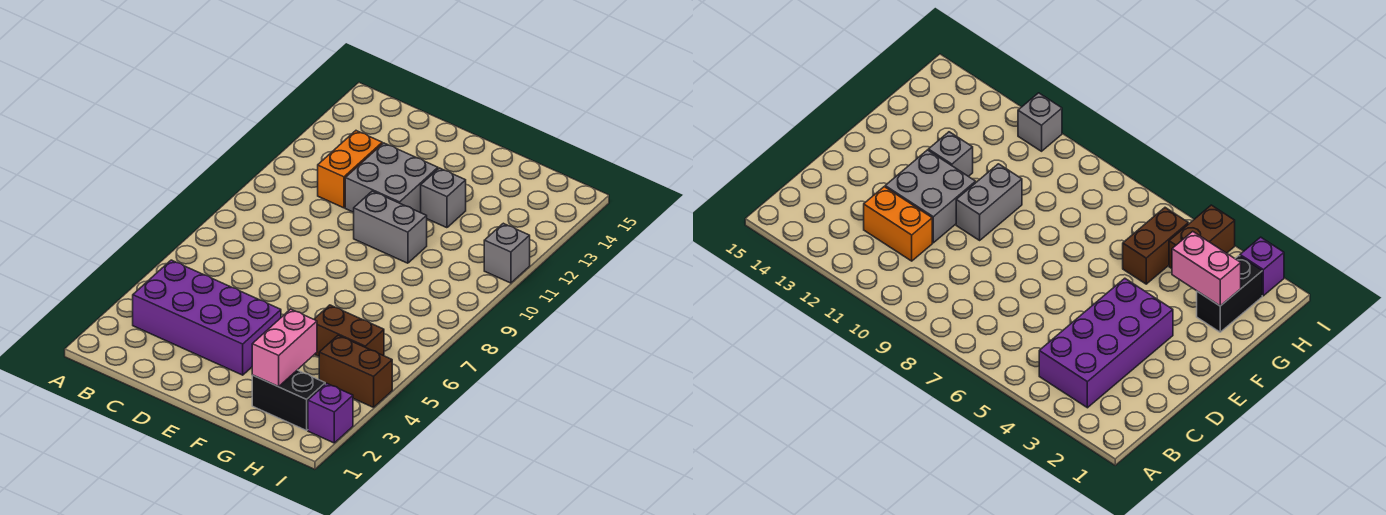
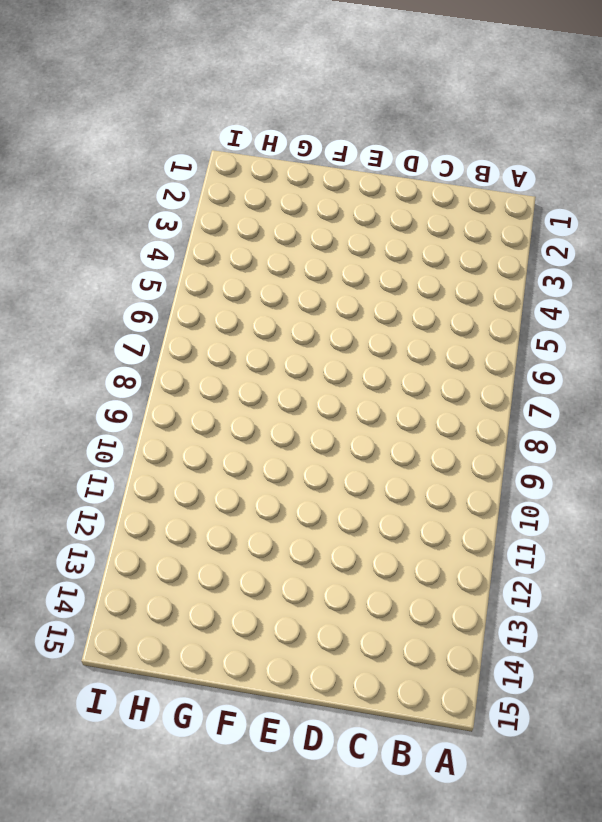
none -> purple 2x4 brick [133,260,281,375]
none -> orange 1x2 brick [318,131,382,208]

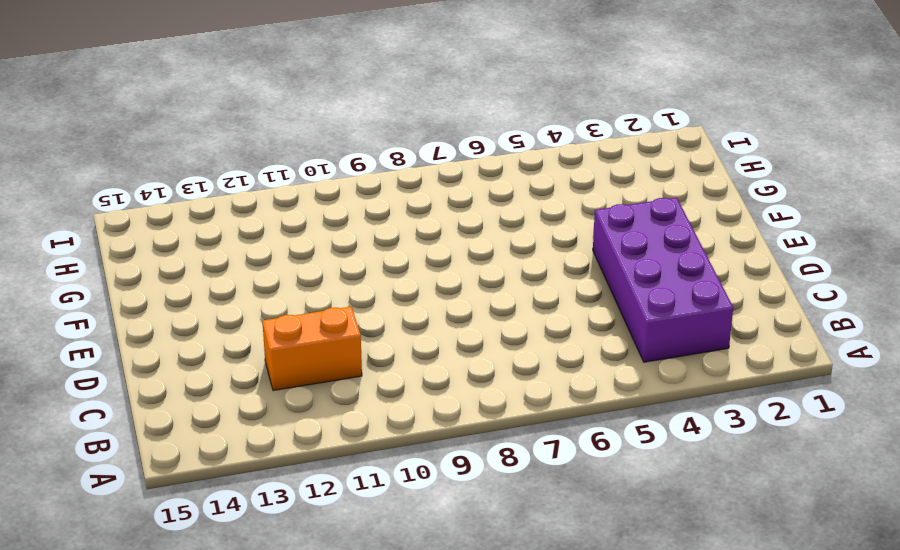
none -> grey 2x2 brick [345,143,438,213]
none -> grey 1x2 brick [354,191,427,263]

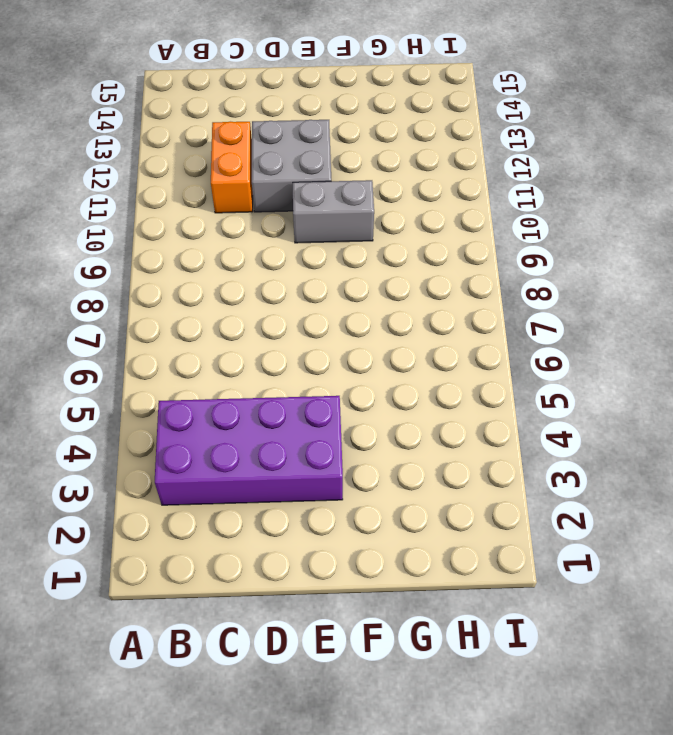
none -> grey 1x1 brick [421,168,466,228]
none -> black 1x2 brick [252,370,325,430]

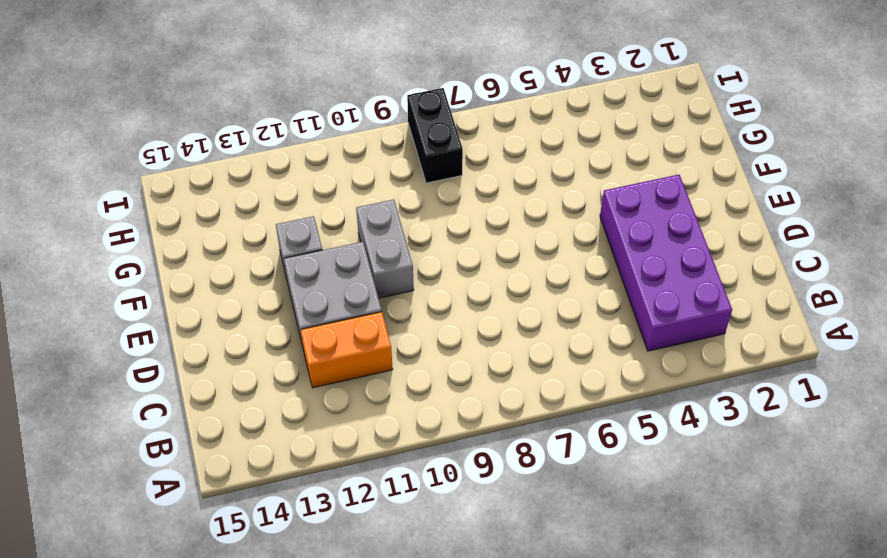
black 1x2 brick [407,88,463,183] -> black 1x2 brick moved to [252,370,325,430]
none -> brown 1x2 brick [314,305,384,356]
none -> brown 1x2 brick [319,335,392,407]

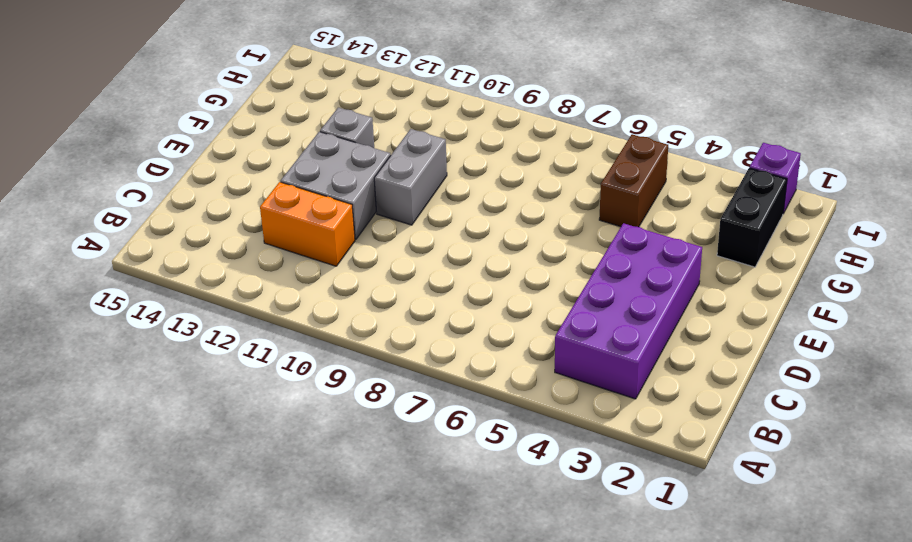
none -> brown 1x2 brick [319,335,392,407]
none -> grey 1x1 brick [484,223,530,283]

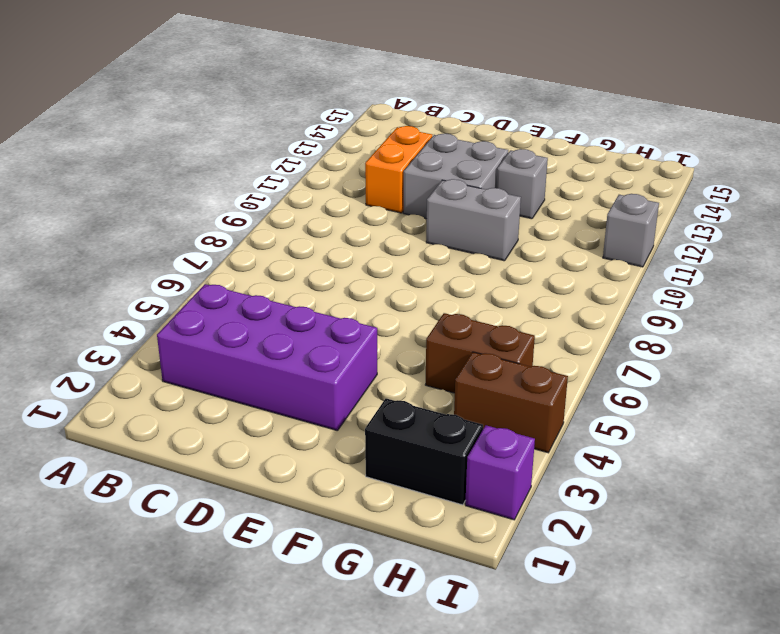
none -> pink 1x2 brick [252,309,317,387]

